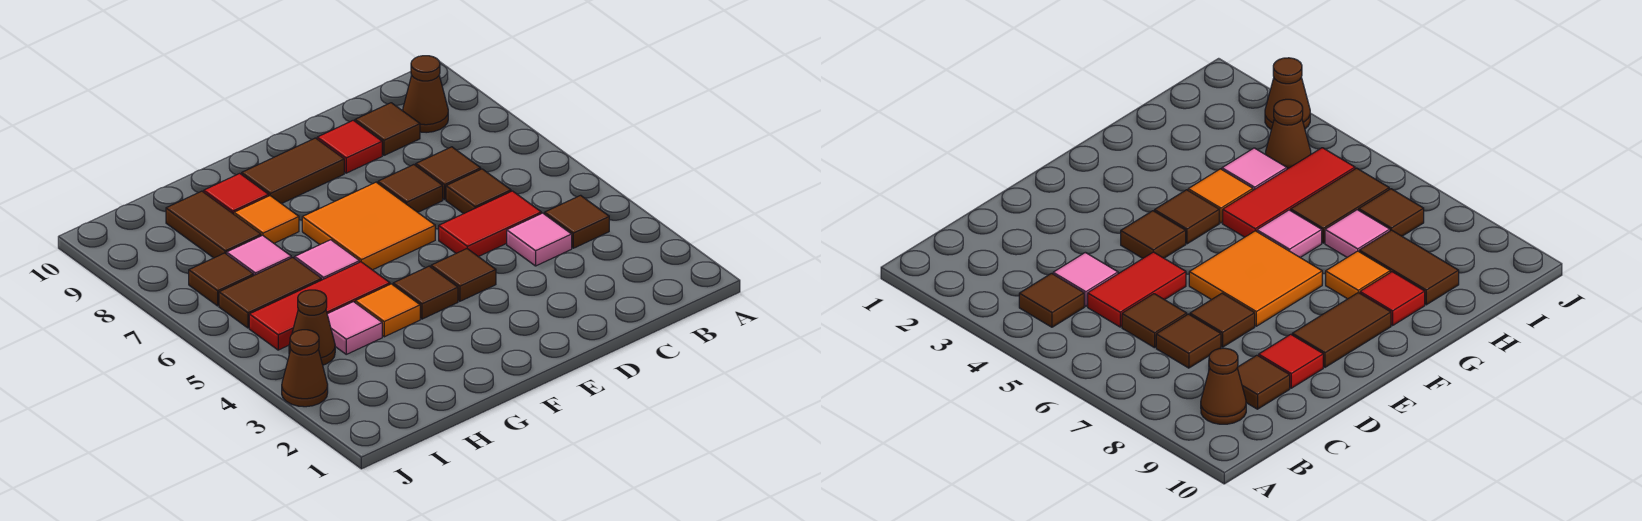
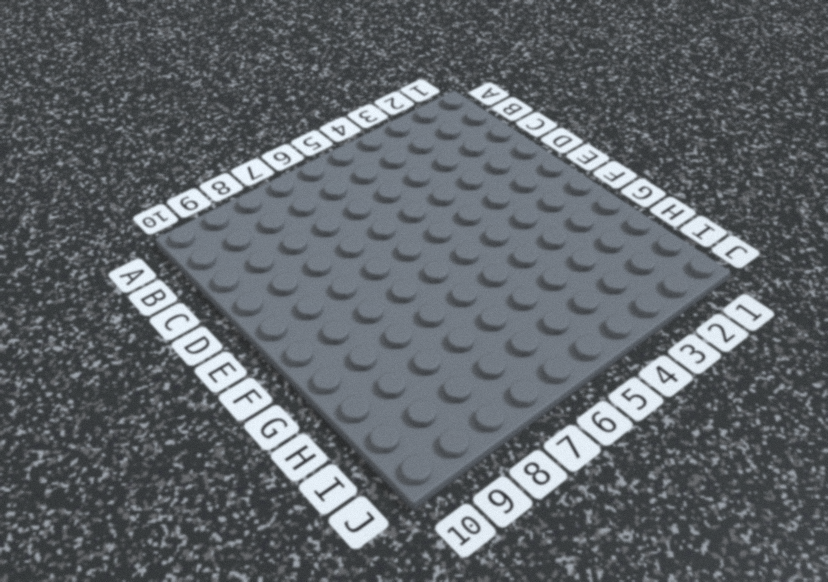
none -> brown 1x1 tile [545,195,609,248]
none -> brown 1x1 cone [403,56,448,133]
none -> pink 1x1 tile [507,213,572,266]

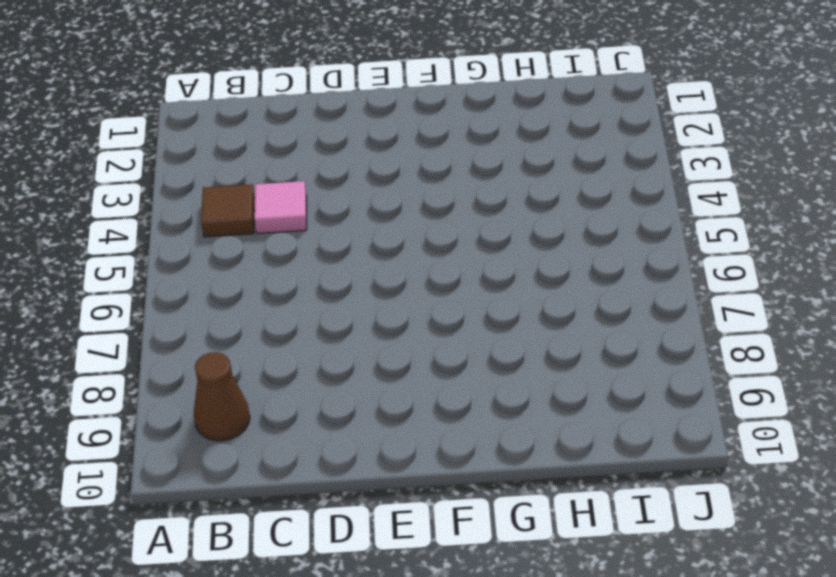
none -> red 1x2 tile [439,191,541,257]
none -> brown 1x1 tile [446,169,511,214]
none -> brown 1x1 tile [416,147,481,200]

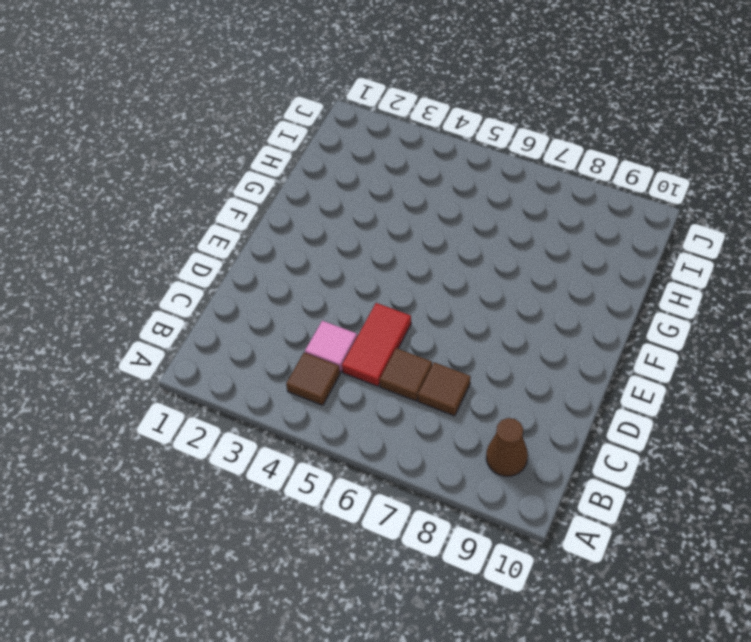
none -> brown 1x1 tile [355,103,420,155]
none -> brown 1x1 tile [378,165,443,212]
none -> red 1x1 tile [317,120,382,173]

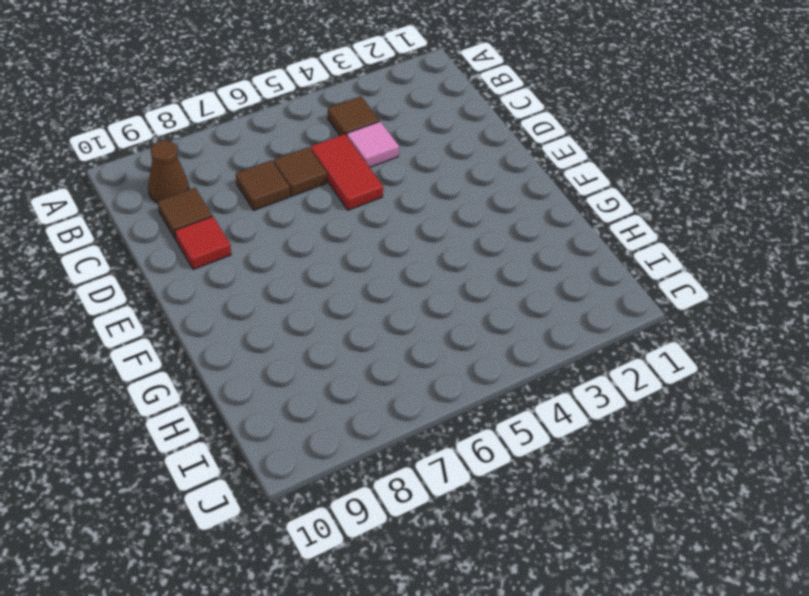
none -> brown 1x1 tile [378,165,443,212]
none -> brown 1x1 tile [431,249,496,301]
none -> orange 2x2 tile [302,182,435,270]

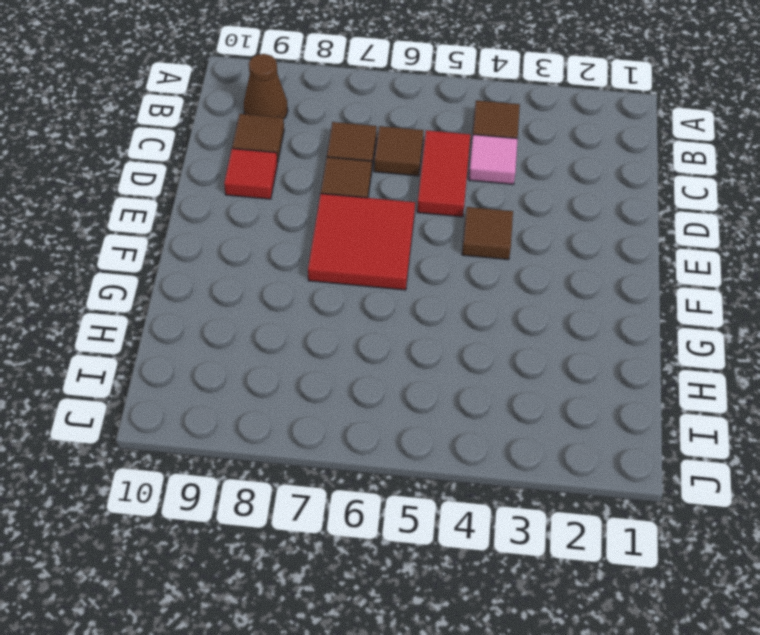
red 2x2 tile [308,194,415,290] -> orange 2x2 tile [302,182,435,270]
none -> brown 1x2 tile [242,138,344,204]
none -> brown 1x1 tile [393,266,458,319]
none -> orange 1x1 tile [355,284,420,337]

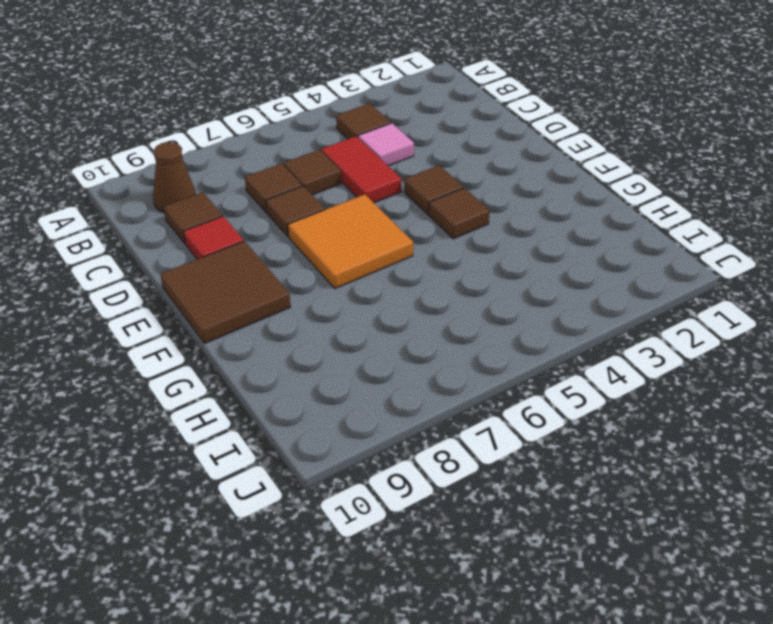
brown 2x2 tile [160,241,291,343] -> brown 1x2 tile [242,138,344,204]
none -> orange 1x1 tile [355,284,420,337]
none -> red 1x3 tile [249,262,390,350]
none -> pink 1x1 tile [295,240,360,280]

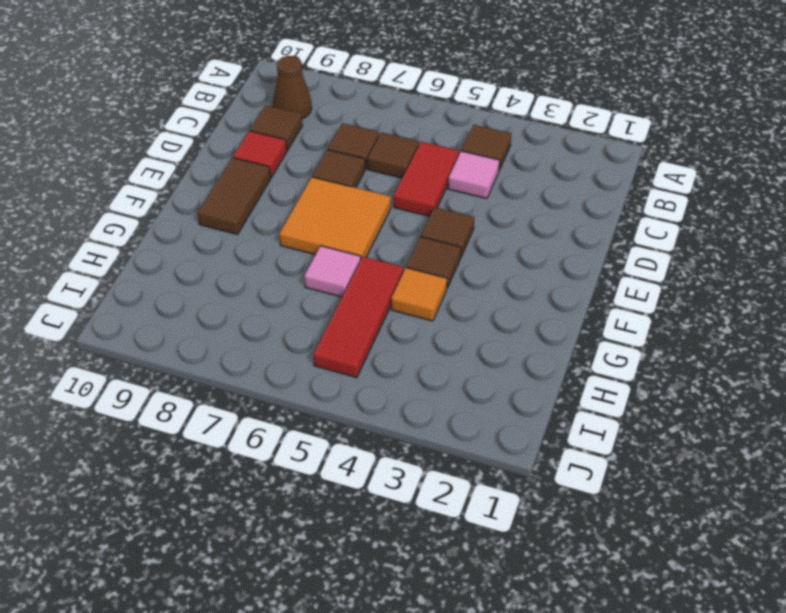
none -> orange 1x1 tile [234,196,299,243]
none -> red 1x1 tile [204,173,269,214]
none -> pink 1x1 tile [327,302,382,354]

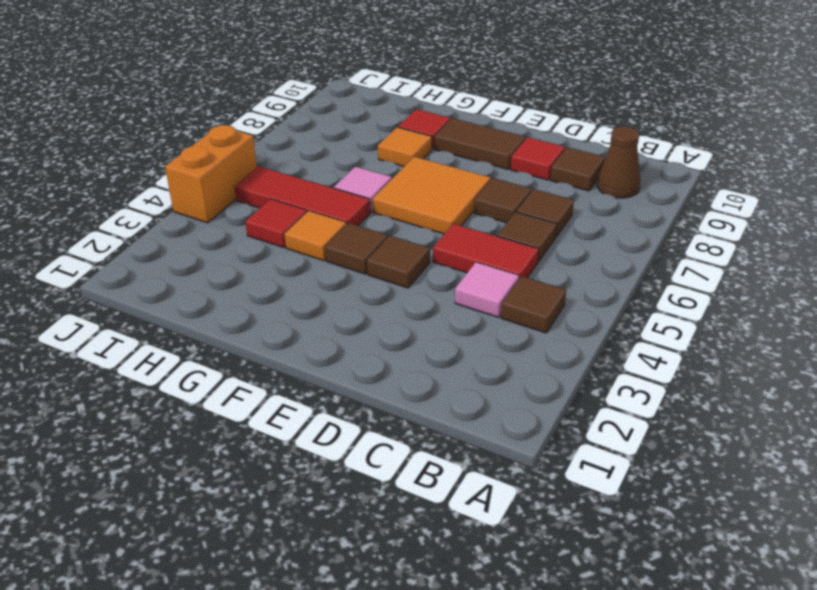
red 1x1 tile [245,199,307,248] -> pink 1x1 tile [327,302,382,354]
orange 1x2 brick [165,125,257,223] -> none
none -> brown 1x2 tile [219,258,322,328]
none -> pink 1x1 tile [227,235,291,275]
none -> brown 1x2 tile [166,191,261,258]

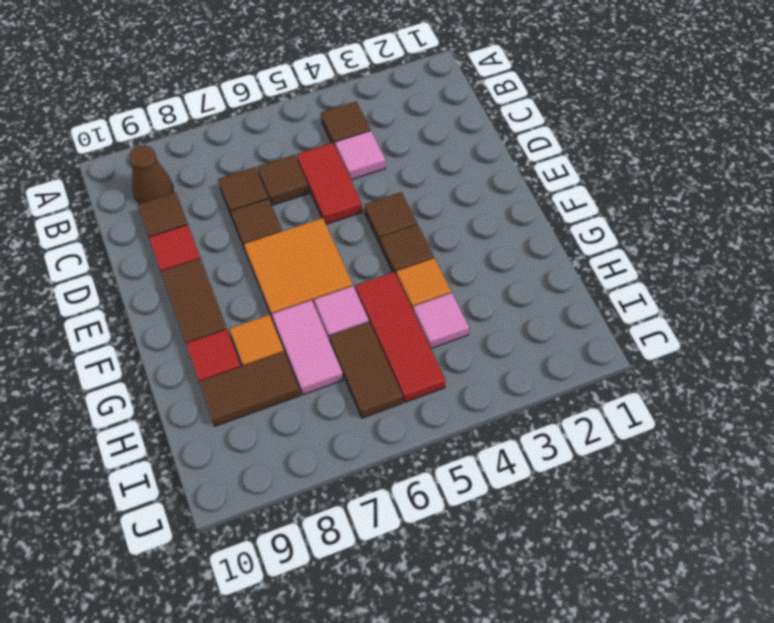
pink 1x2 tile [272,300,343,395] -> pink 1x1 tile [227,235,291,275]
none -> brown 1x1 cone [289,290,335,365]
none -> brown 1x1 tile [189,253,254,306]
none -> brown 1x1 cone [282,330,328,407]

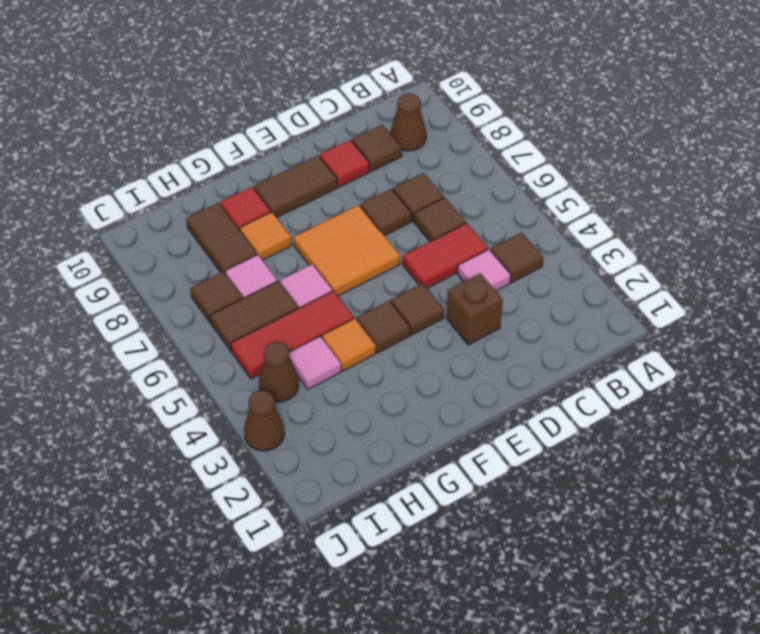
brown 1x1 brick [447,273,503,345] -> none

